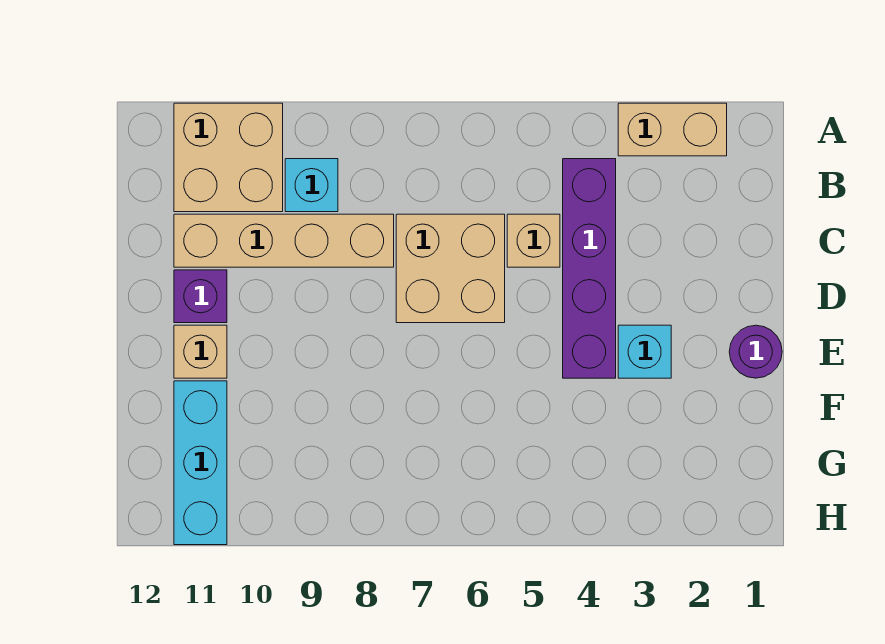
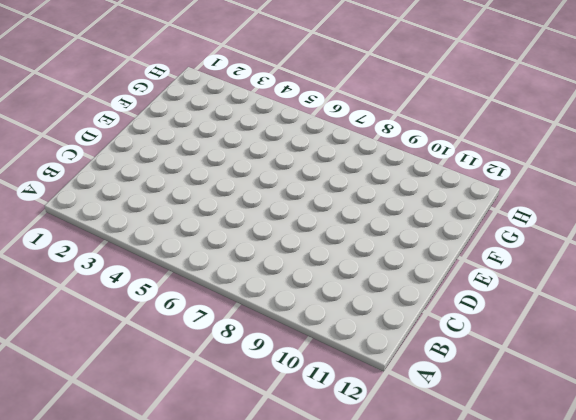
none -> tan 1x2 brick [618,103,727,156]
none -> tan 2x2 brick [174,103,283,212]
none -> purple 1x4 brick [563,159,616,378]

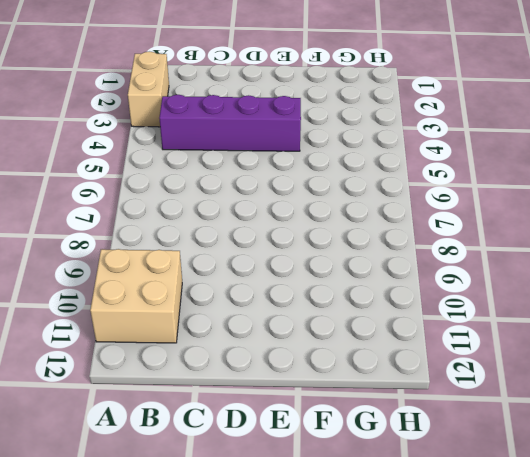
none -> cyan 1x1 brick [285,159,338,212]
none -> tan 1x1 brick [507,214,560,267]
none -> tan 2x2 brick [396,214,505,323]

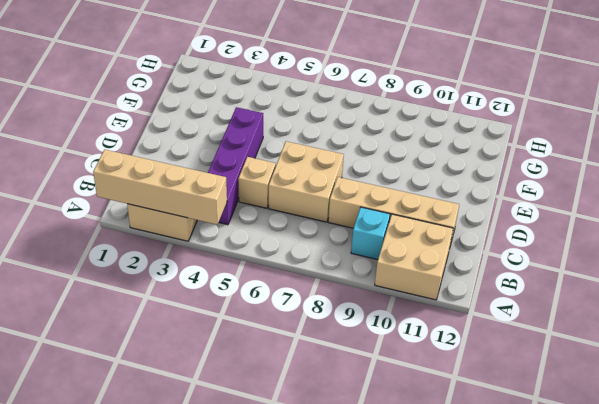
tan 1x4 brick [93,150,227,225] -> none
none -> purple 1x1 brick [174,270,227,323]
none -> purple 1x1 round brick [729,325,782,378]
none -> cyan 1x1 brick [618,325,671,378]

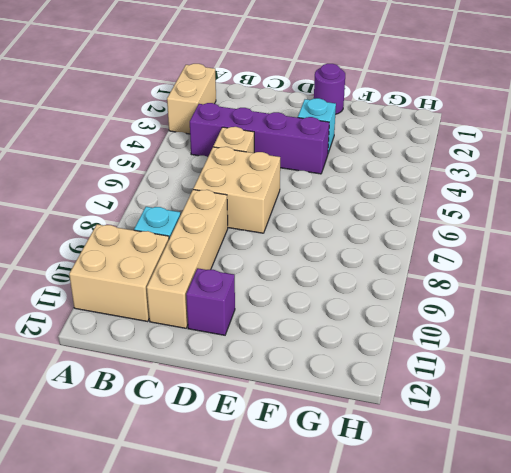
none -> tan 1x1 brick [174,325,227,378]
none -> cyan 1x3 brick [174,381,227,545]

